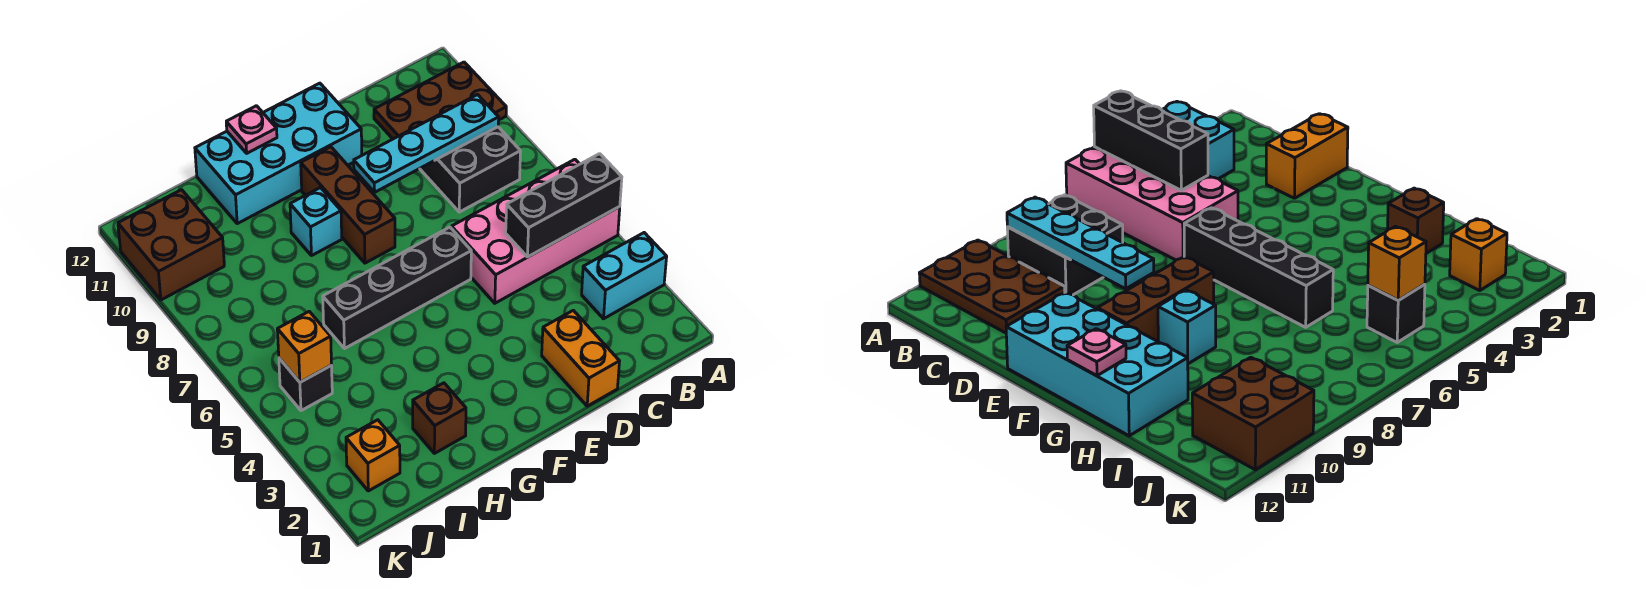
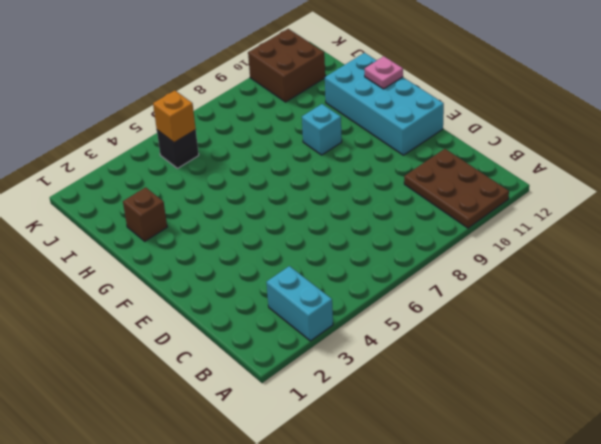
none -> pink 2x4 brick [451,159,620,303]
none -> black 2x2 brick [420,127,521,212]
none -> orange 1x2 brick [542,310,620,406]

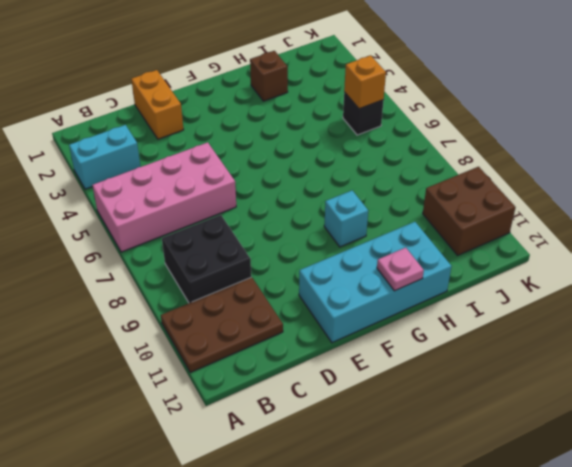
none -> black 1x4 brick [323,227,471,349]
none -> brown 1x3 brick [301,147,395,263]
none -> orange 1x1 brick [346,420,400,491]

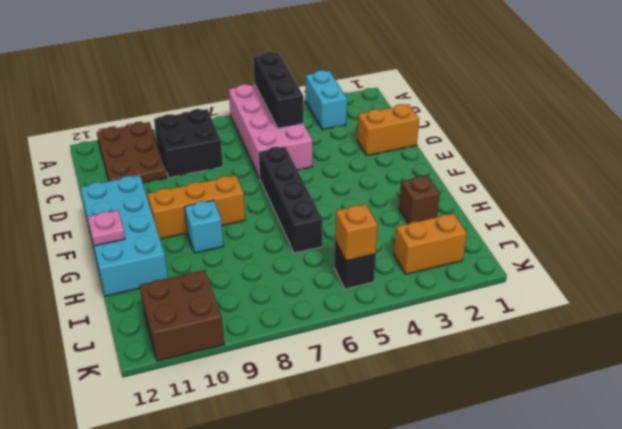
orange 1x3 brick [148,175,245,239] -> brown 1x3 brick [301,147,395,263]
orange 1x2 brick [394,214,467,274] -> orange 1x1 brick [346,420,400,491]
none -> cyan 1x4 plate [354,95,499,192]

